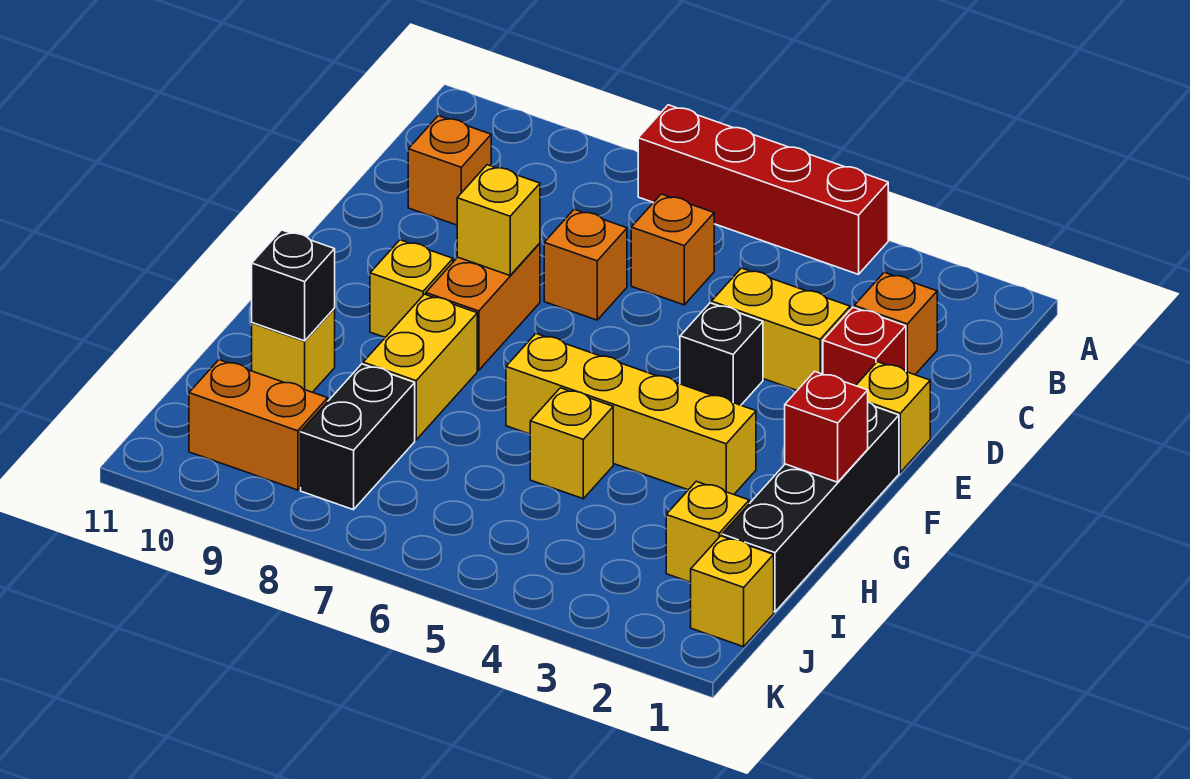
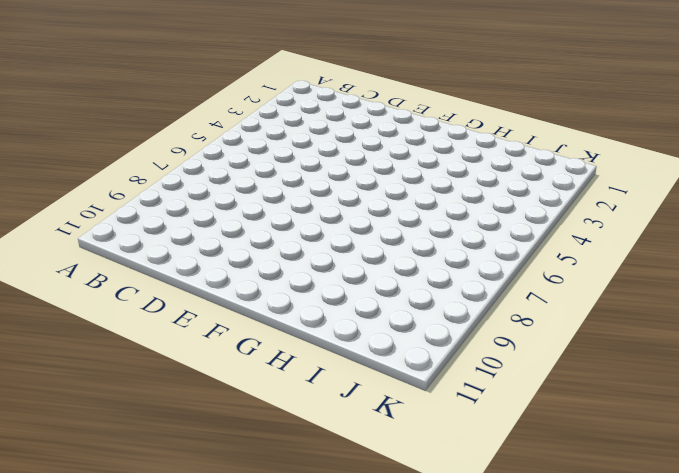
none -> red 1x4 brick [638,105,888,274]
none -> orange 1x1 brick [854,272,937,375]
none -> orange 1x1 brick [631,194,714,305]

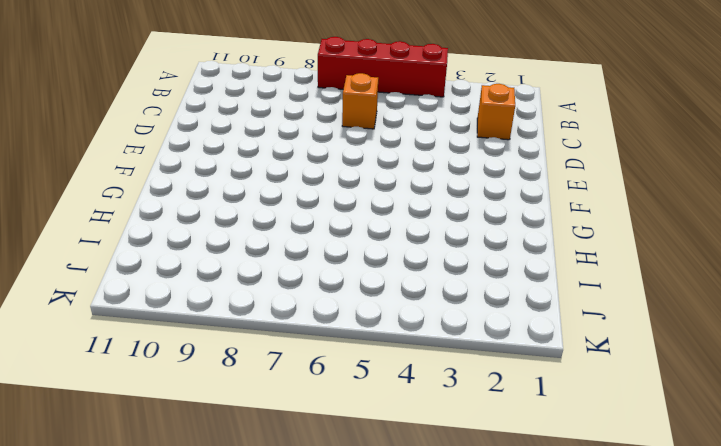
none -> orange 1x1 brick [408,116,491,225]
none -> red 1x1 brick [823,307,906,386]
none -> yellow 1x2 brick [711,268,850,390]

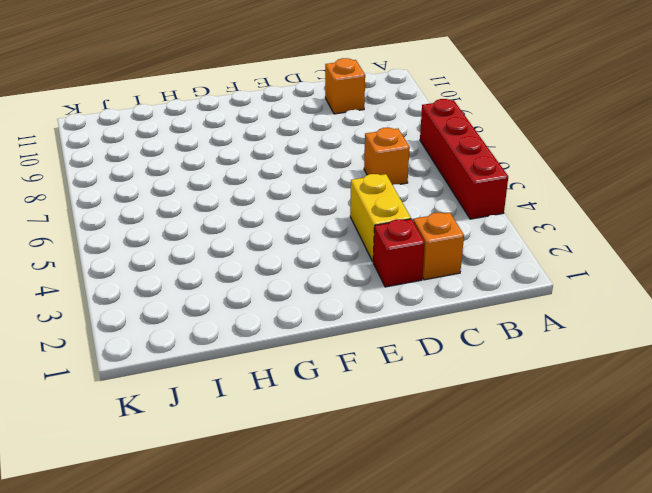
none -> orange 1x1 brick [544,209,627,320]
none -> yellow 1x1 brick [856,362,930,472]
none -> black 1x1 brick [680,303,763,405]

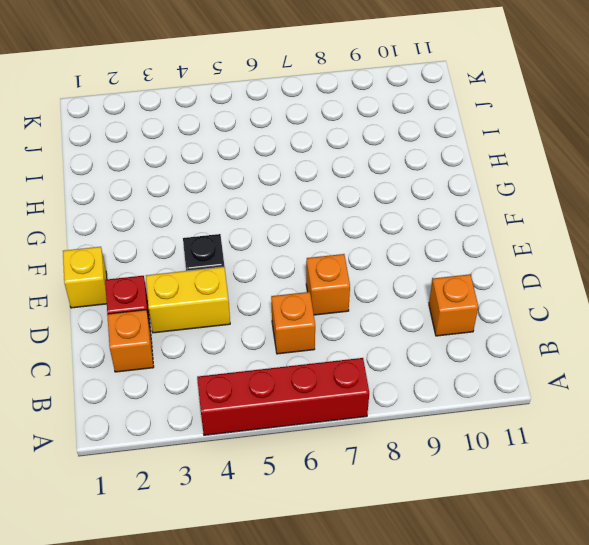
none -> orange 1x2 brick [426,243,540,370]
none -> black 1x4 brick [722,402,899,612]
none -> yellow 1x1 brick [370,240,453,337]

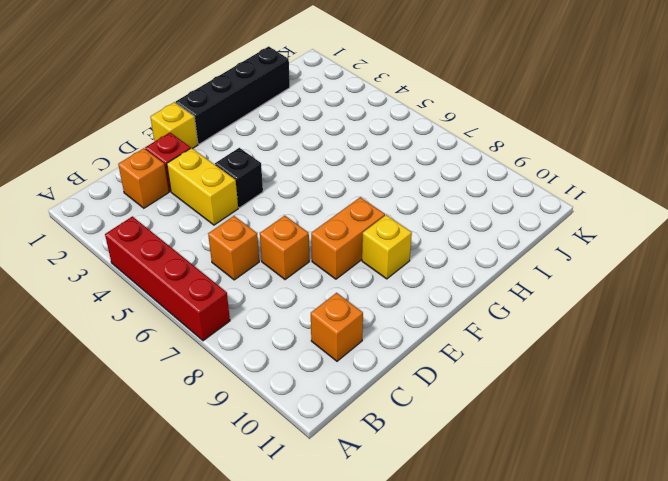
none -> yellow 1x4 brick [506,334,756,494]
none -> yellow 1x2 brick [363,294,477,440]
none -> yellow 1x1 brick [530,388,613,499]

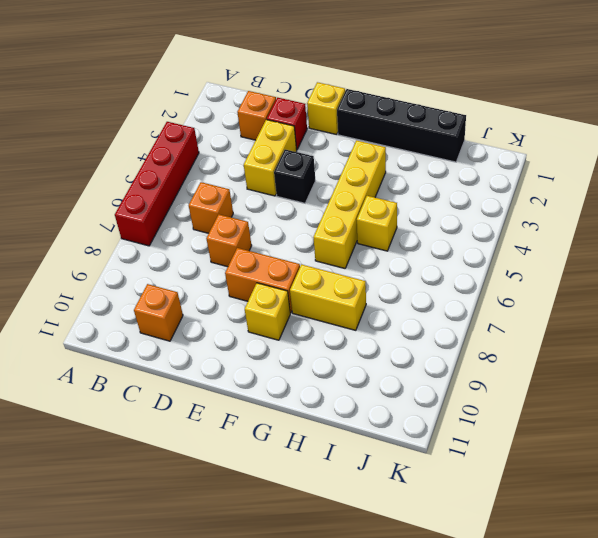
none -> yellow 1x1 brick [252,309,335,392]
none -> yellow 1x1 brick [666,481,749,582]
none -> black 1x2 brick [301,364,415,510]

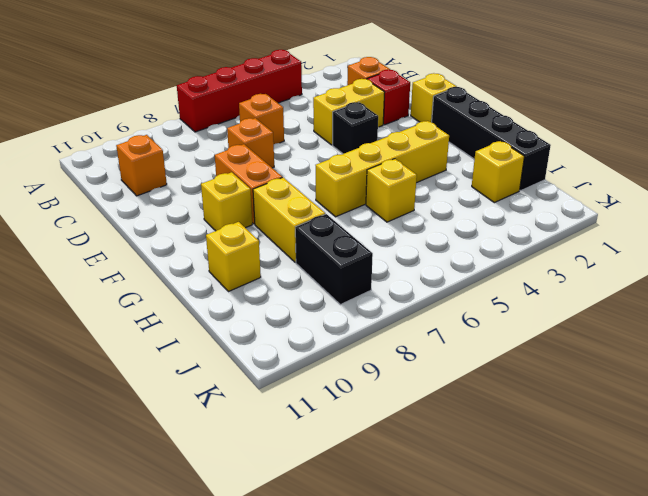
none -> yellow 1x1 brick [691,536,774,647]
none -> orange 1x2 brick [189,360,328,490]
none -> yellow 1x1 brick [457,165,540,275]

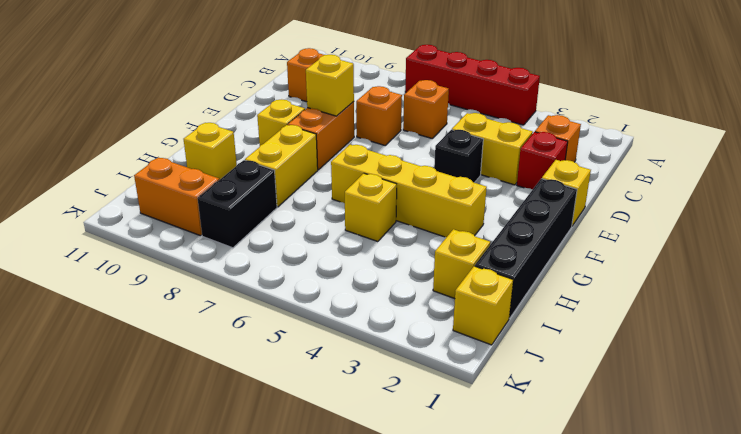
none -> red 1x1 brick [785,371,868,482]
none -> black 1x1 brick [252,230,335,341]

